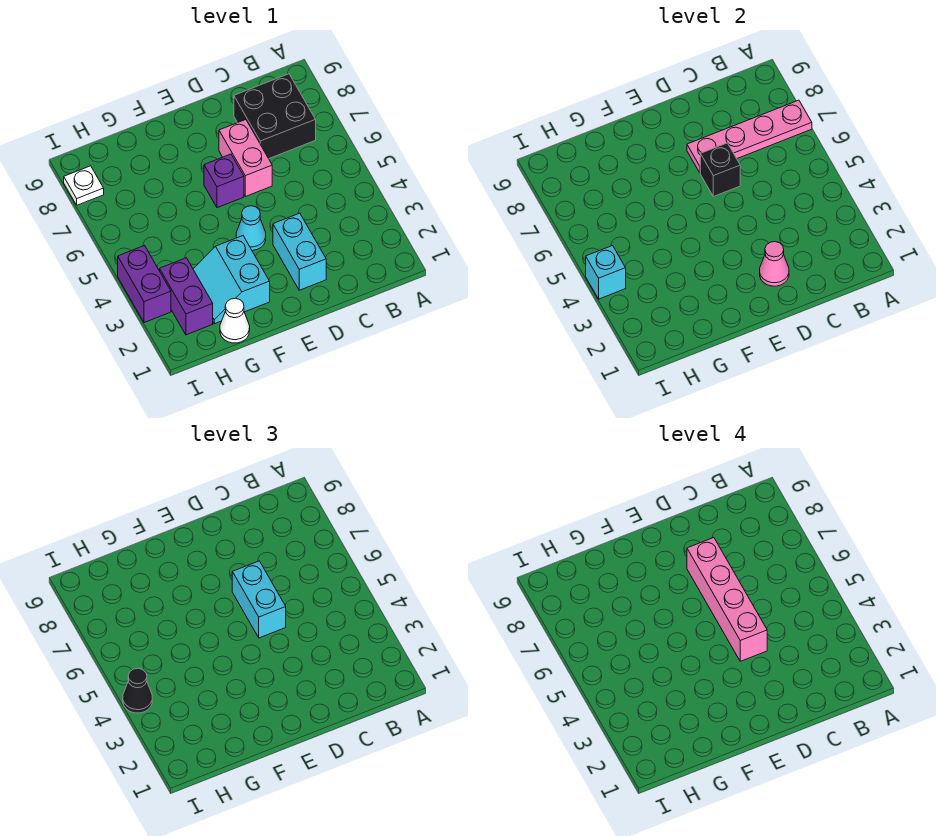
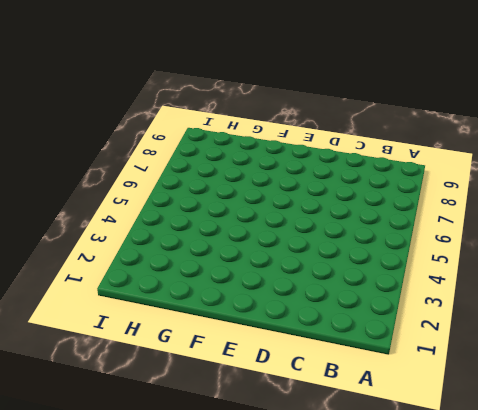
none -> black 2x2 brick [234,74,316,159]
none -> cyan 1x2 brick [273,213,326,290]
none -> pink 1x2 brick [219,120,272,197]

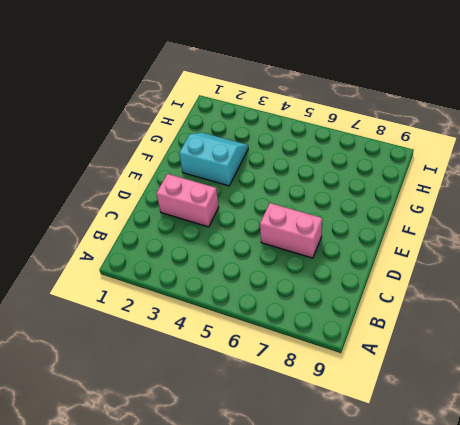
pink 1x2 brick [156,174,219,227] -> cyan 1x2 brick [273,213,326,290]
none -> black 2x2 brick [234,74,316,159]
none -> cyan 1x1 cone [236,206,266,251]
none -> purple 1x1 brick [204,154,244,208]

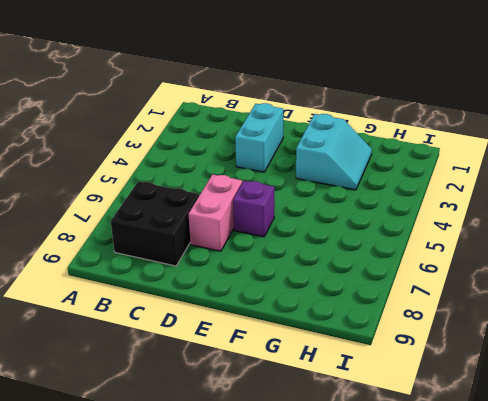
none -> cyan 1x1 cone [236,206,266,251]
none -> white 1x1 cone [220,298,250,343]
none -> purple 1x2 brick [160,258,213,335]

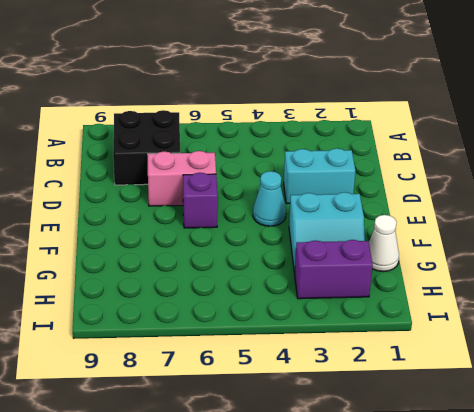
none -> purple 1x2 brick [118,246,171,323]
none -> white 1x1 plate [64,166,104,205]
none -> pink 1x4 plate [687,100,812,173]

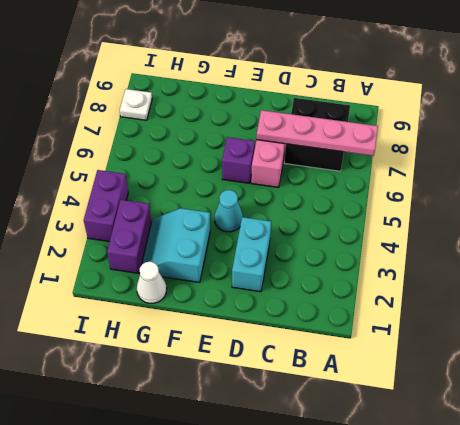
none -> pink 1x1 cone [760,242,789,286]
none -> black 1x1 brick [700,143,740,197]
none -> cyan 1x1 brick [586,246,626,299]

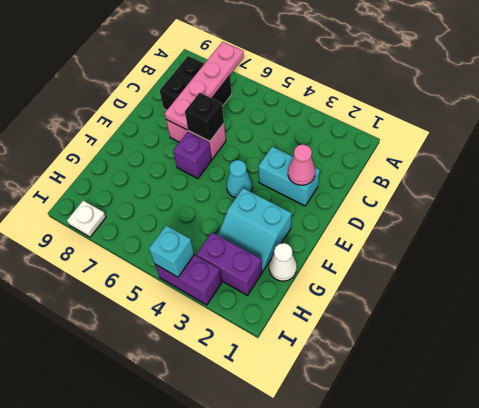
none -> cyan 1x2 brick [232,561,286,638]
none -> black 1x1 cone [123,668,152,713]
none -> pink 1x4 brick [687,538,767,661]

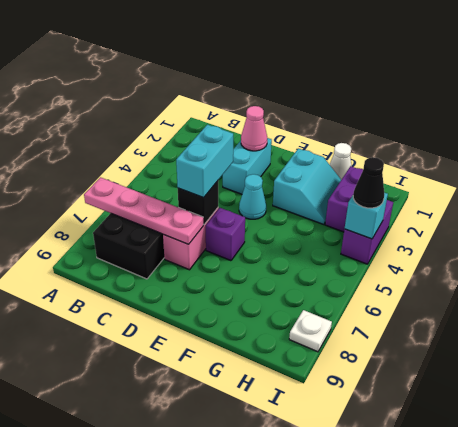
none -> pink 1x4 brick [687,538,767,661]

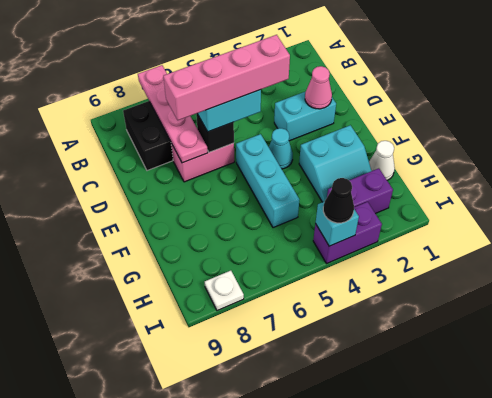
cyan 1x3 brick [236,134,299,228] -> none
none -> purple 1x1 brick [204,154,244,208]

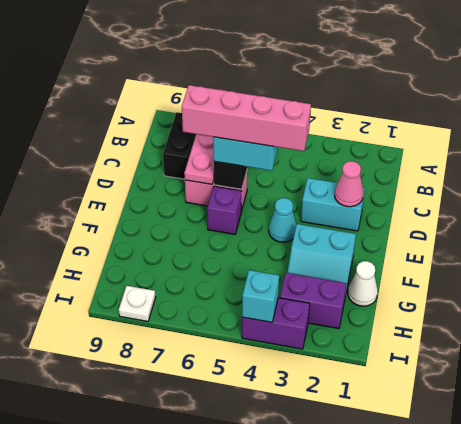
none -> black 1x1 cone [123,668,152,713]

